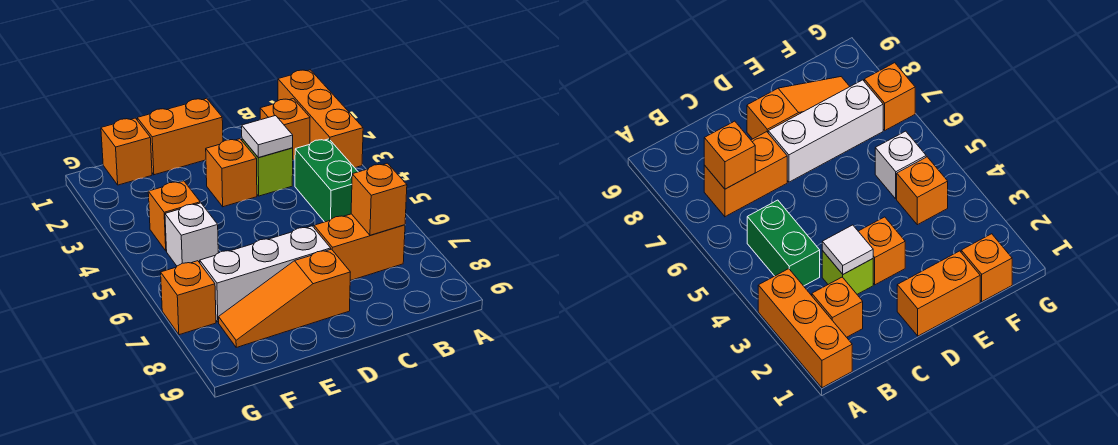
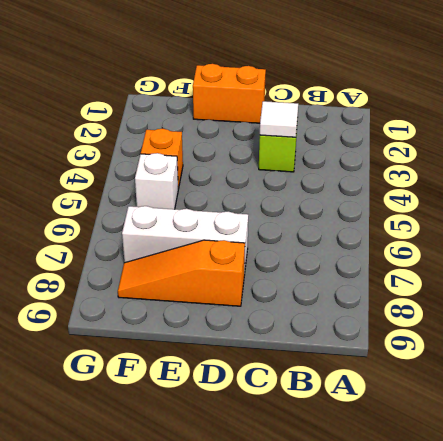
none -> orange 1x3 brick [278,70,363,168]
none -> orange 1x1 brick [260,99,310,160]
none -> green 1x2 brick [295,139,358,222]

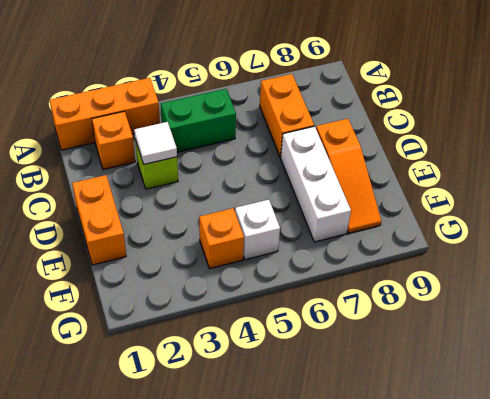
none -> orange 1x1 brick [206,139,257,207]
none -> orange 1x1 brick [101,118,152,185]
none -> orange 1x1 brick [161,261,216,335]

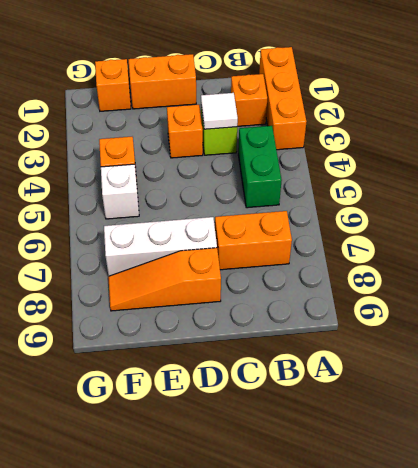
none -> orange 1x1 brick [161,261,216,335]
none -> orange 1x1 brick [351,163,407,235]

